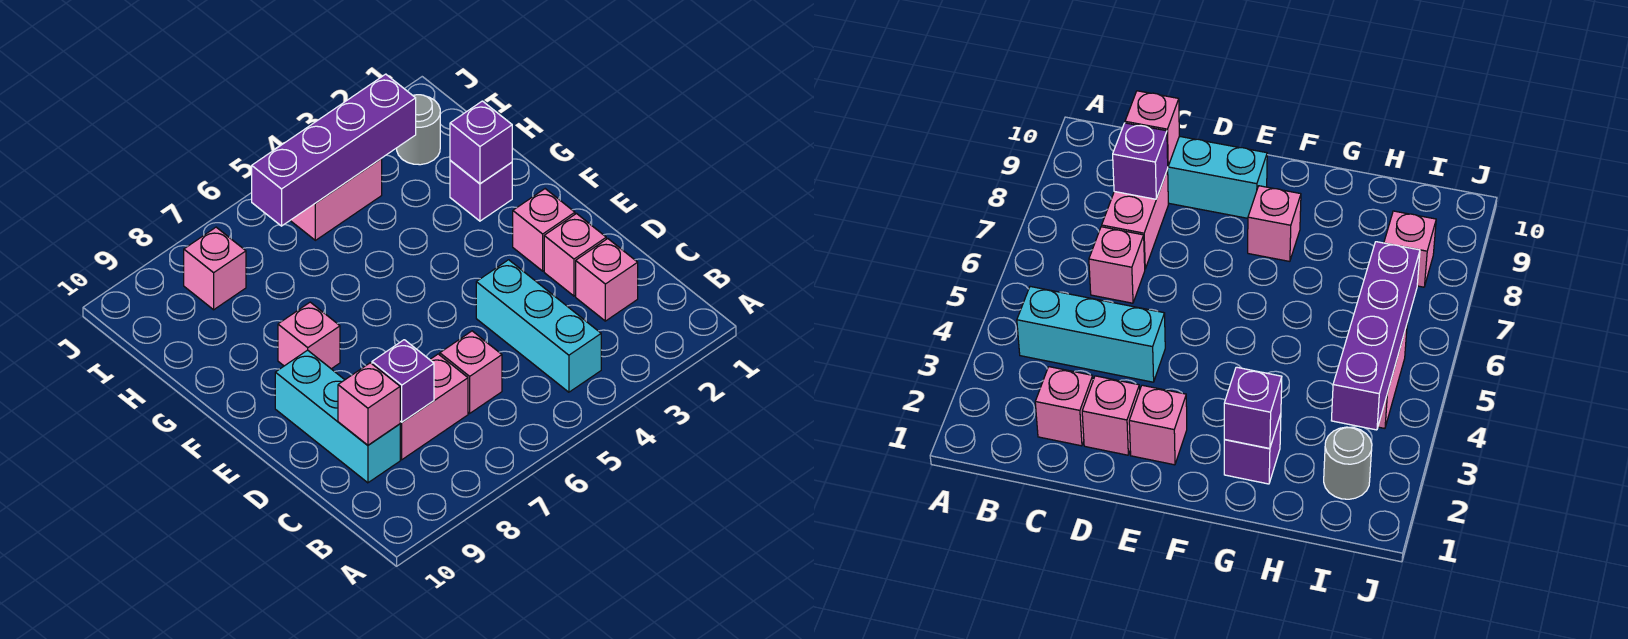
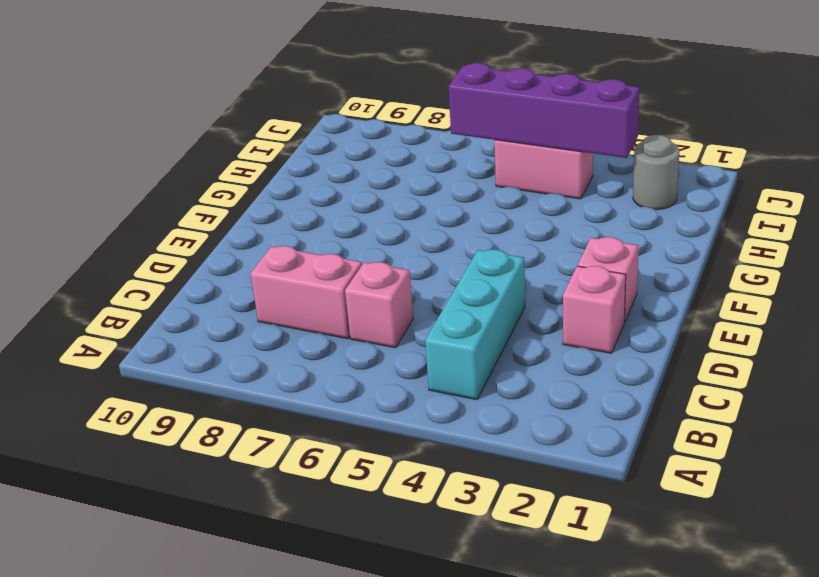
none -> pink 1x1 brick [576,239,638,321]
none -> cyan 1x3 brick [275,350,400,483]
none -> pink 1x1 brick [278,302,340,369]

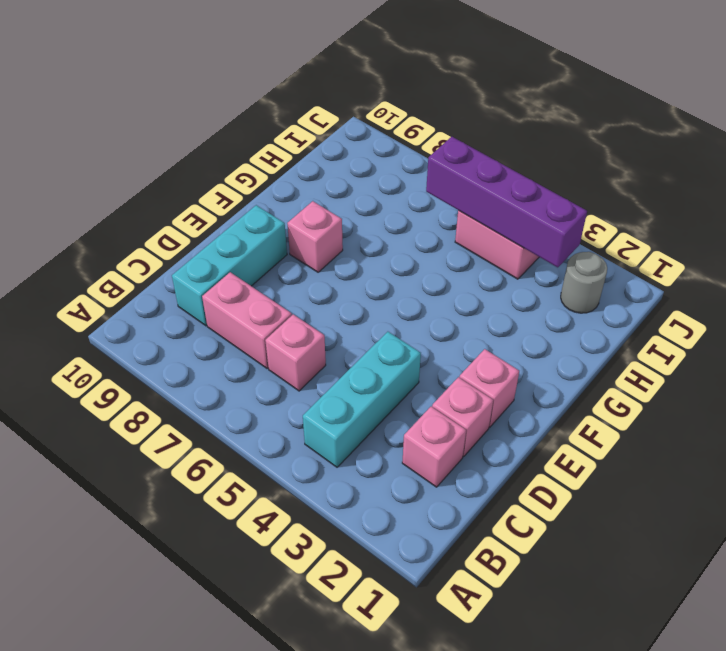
none -> purple 1x1 brick [450,161,512,221]
none -> pink 1x1 brick [184,227,246,310]
none -> purple 1x1 brick [372,340,434,422]

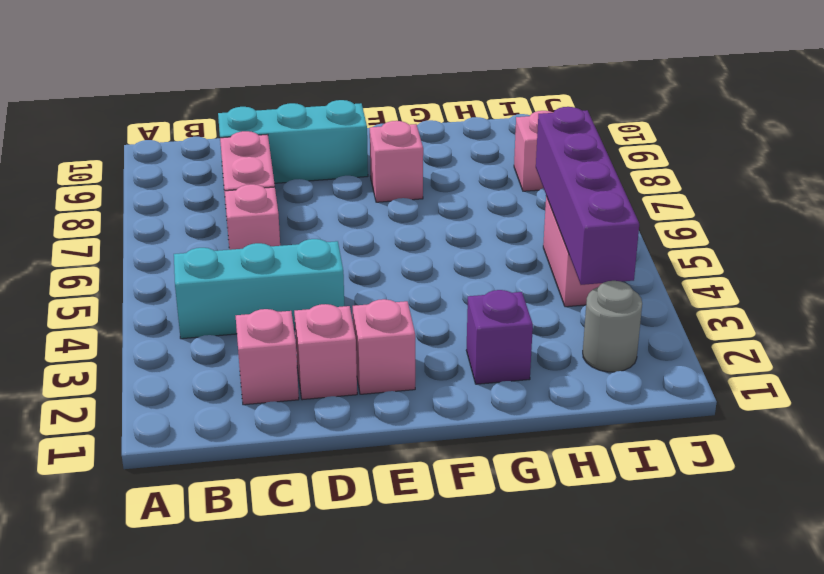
none -> purple 1x1 brick [372,340,434,422]
none -> pink 1x1 brick [338,363,400,445]
none -> purple 1x1 brick [450,101,512,183]

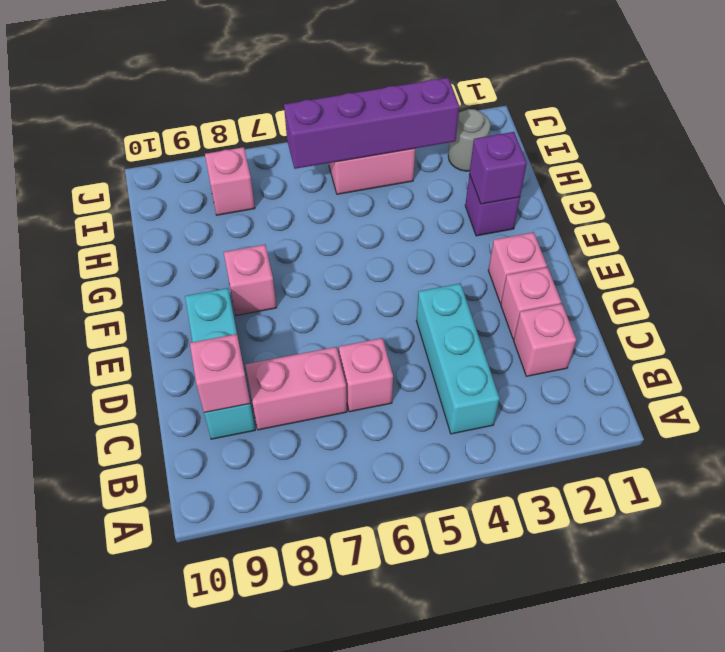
none -> purple 1x1 brick [372,340,434,422]

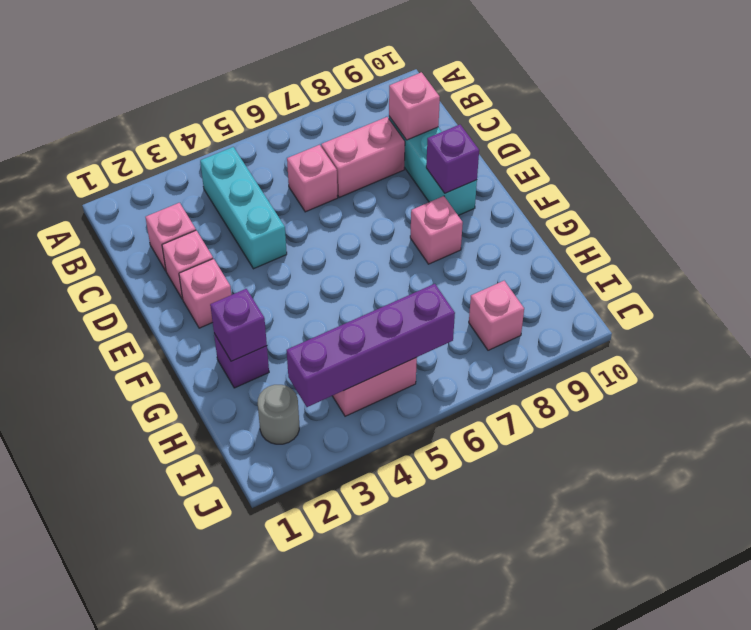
purple 1x1 brick [426,125,479,193] -> purple 1x1 brick moved to [372,340,434,422]

